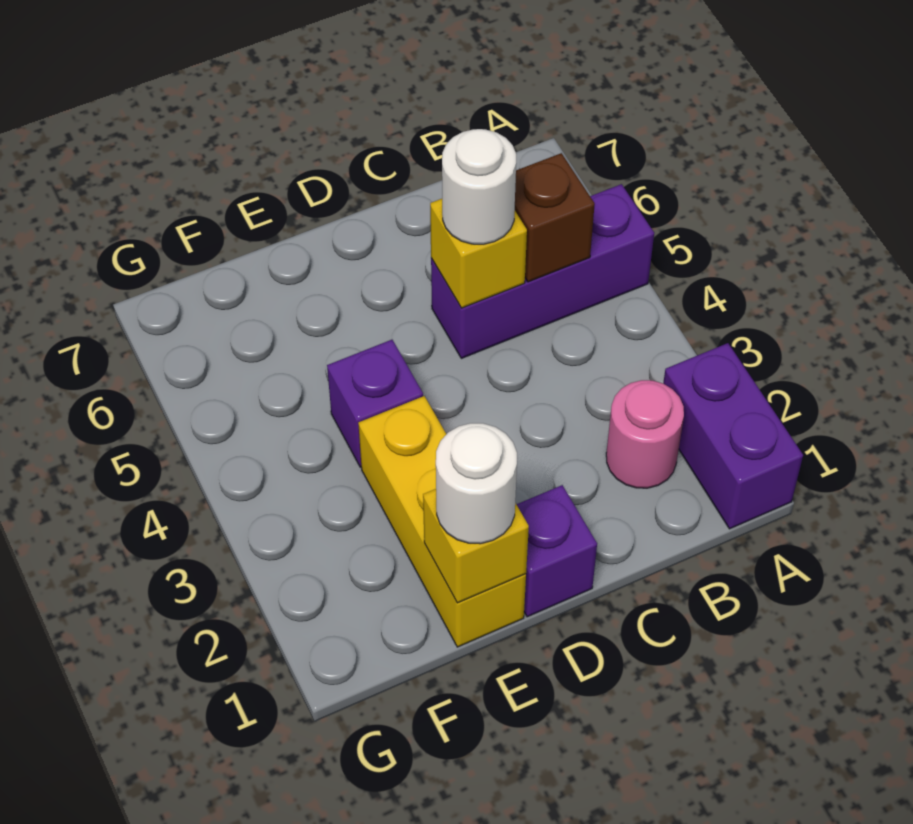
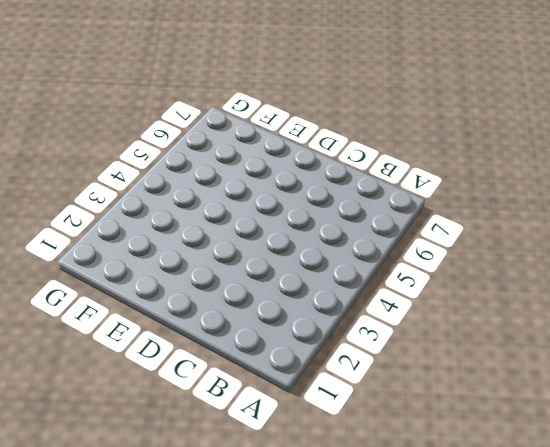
none -> purple 1x2 brick [663,343,803,529]
none -> purple 1x3 brick [431,184,654,358]

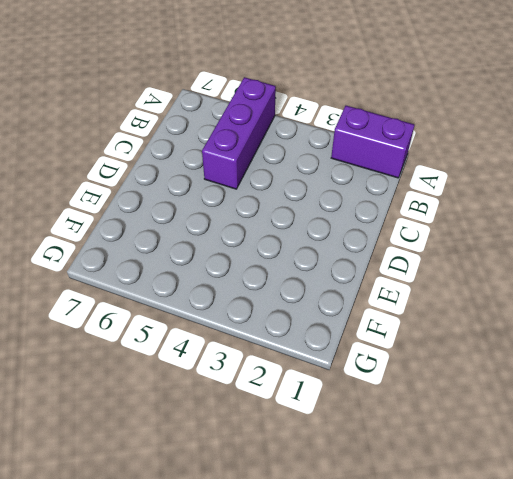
none -> pink 1x1 round brick [606,380,684,488]
none -> purple 1x1 brick [517,485,597,617]

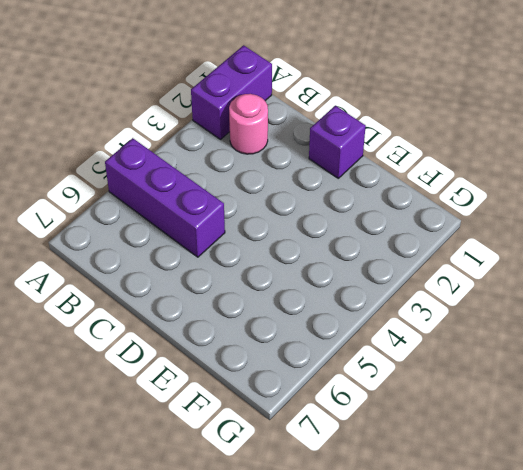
none -> yellow 1x3 brick [358,396,526,647]
none -> purple 1x1 brick [327,340,423,467]

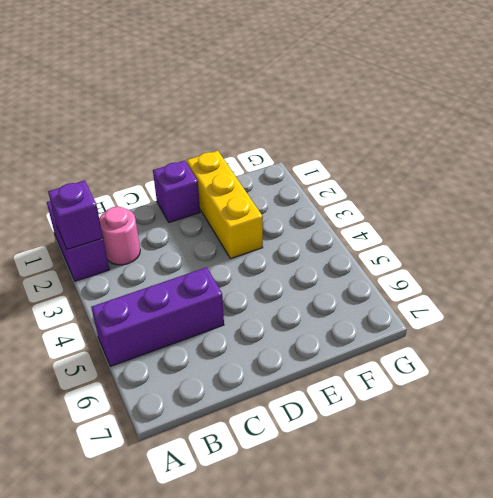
purple 1x1 brick [48,180,103,250] -> purple 1x1 brick moved to [327,340,423,467]
none -> brown 1x1 brick [515,153,595,282]
none -> yellow 1x1 brick [430,199,527,308]

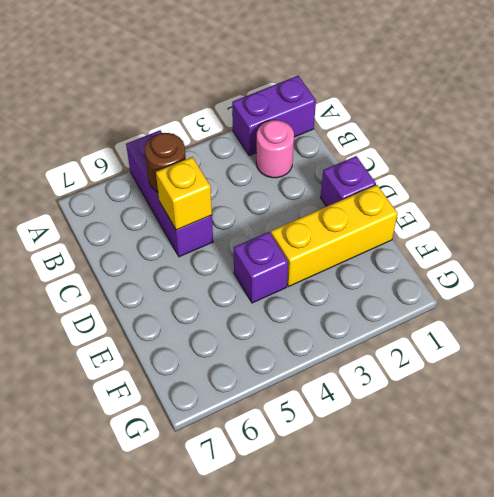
brown 1x1 round brick [145,133,186,192] -> brown 1x1 brick [515,153,595,282]
none -> yellow 1x1 brick [423,489,529,603]
none -> white 1x1 round brick [442,129,516,244]

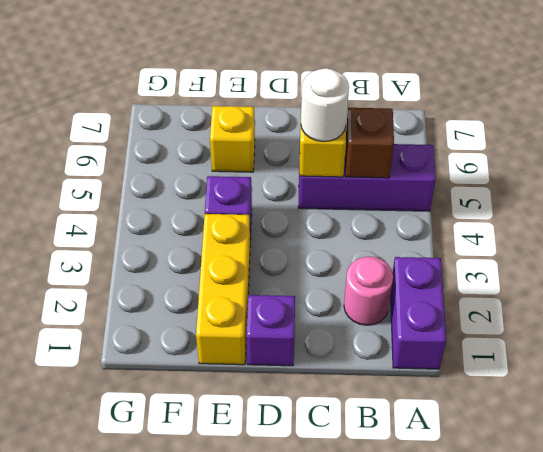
yellow 1x1 brick [210,106,255,172] -> yellow 1x1 brick moved to [423,489,529,603]
none -> white 1x1 round brick [436,423,517,544]

